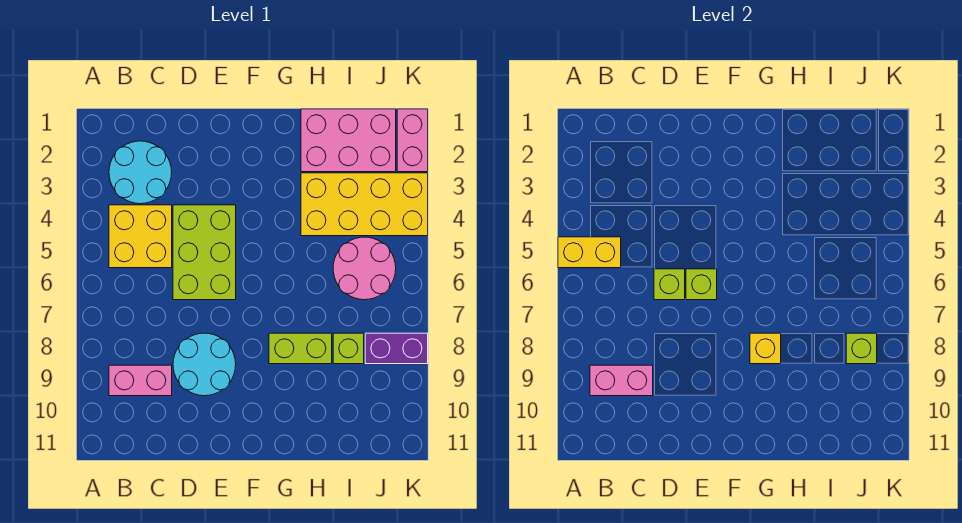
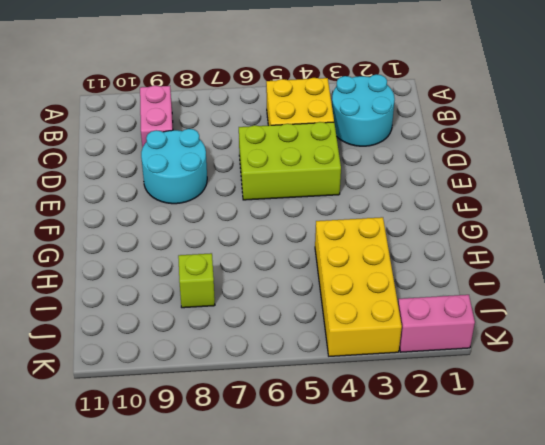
none -> lime 1x2 brick [269,333,332,364]
none -> pink 2x3 brick [301,109,396,172]
none -> pink 2x2 round brick [333,237,396,300]

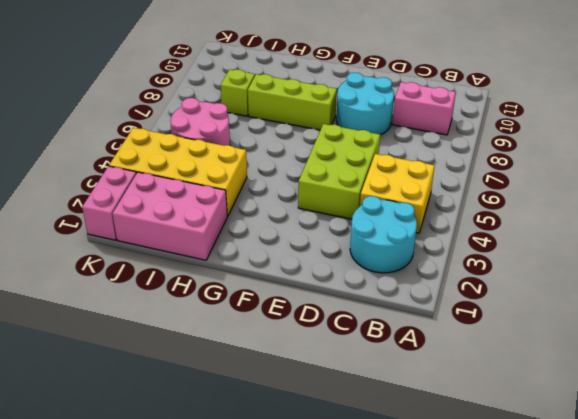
lime 1x3 brick [248,74,337,130] -> lime 1x2 brick [269,333,332,364]
none -> purple 1x2 brick [365,333,428,364]
none -> yellow 1x2 brick [558,237,621,268]
none -> pink 1x2 brick [590,365,653,396]

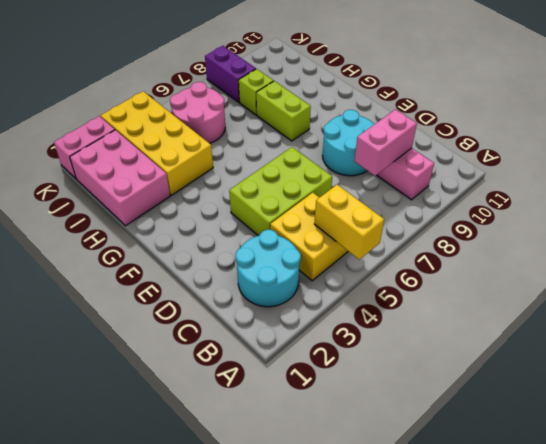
pink 1x2 brick [354,109,417,176] -> pink 1x2 brick turned to [590,365,653,396]
none -> lime 1x1 brick [654,269,685,300]
none -> lime 1x1 brick [686,269,717,300]
none -> yellow 1x1 brick [750,333,781,364]

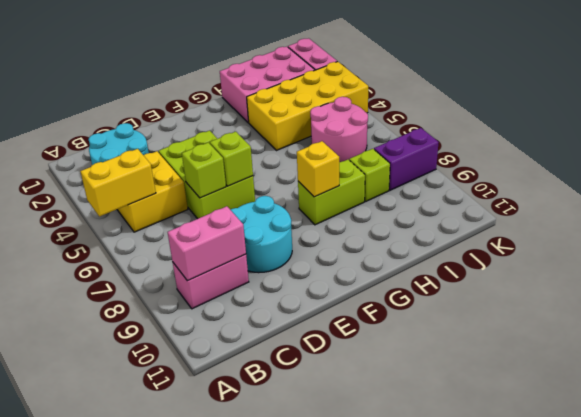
none -> lime 1x1 brick [846,333,877,364]

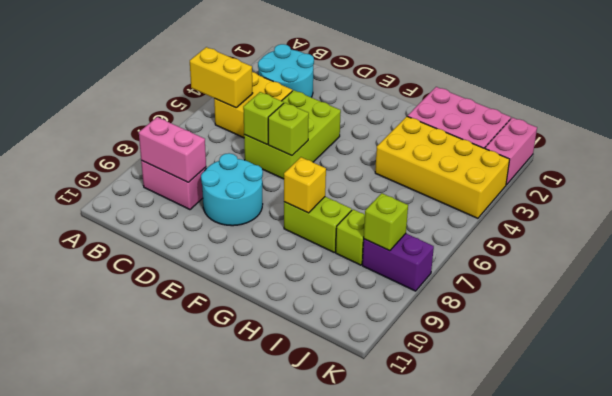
none -> pink 2x2 round brick [333,237,396,300]

